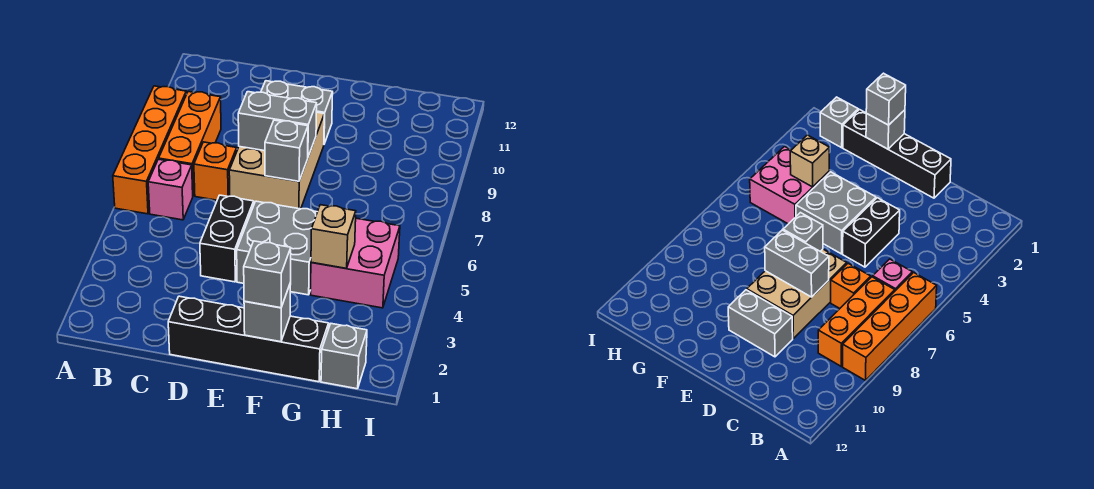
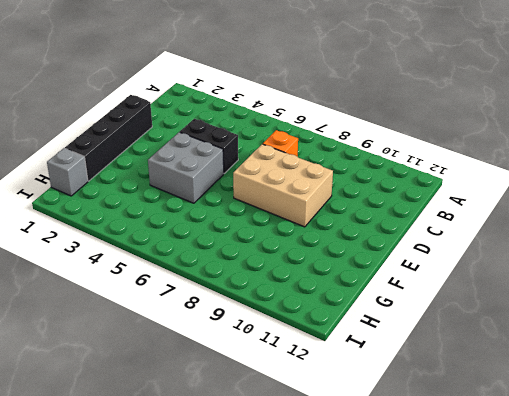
none -> orange 1x4 brick [113,86,186,214]
none -> pink 1x1 brick [148,159,193,220]
none -> orange 1x3 brick [159,92,221,195]

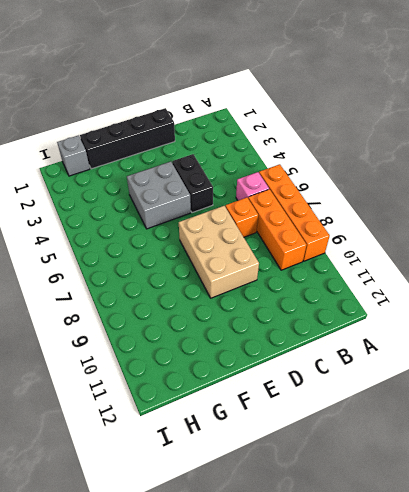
none -> grey 1x2 brick [261,81,333,144]
none -> pink 2x2 brick [311,218,400,308]
none -> grey 1x2 brick [238,92,317,156]

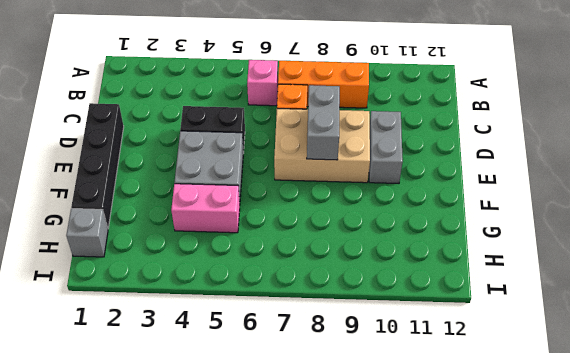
pink 1x2 brick [171,184,240,233] -> pink 2x2 brick [311,218,400,308]
none -> orange 1x4 brick [113,86,186,214]
none -> grey 1x1 brick [265,120,308,181]
none -> grey 1x1 brick [244,283,291,342]

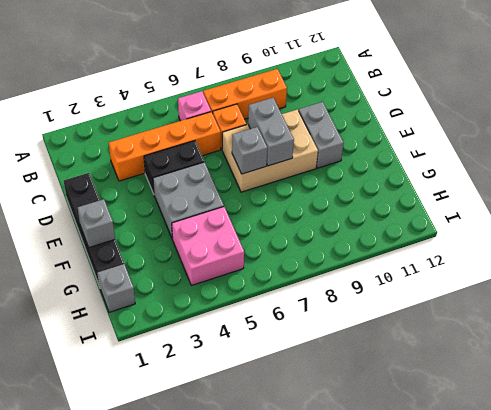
orange 1x4 brick [109,112,221,181] -> orange 1x4 brick moved to [113,86,186,214]
none -> tan 1x1 brick [311,205,356,268]
none -> grey 1x1 brick [244,241,291,308]

